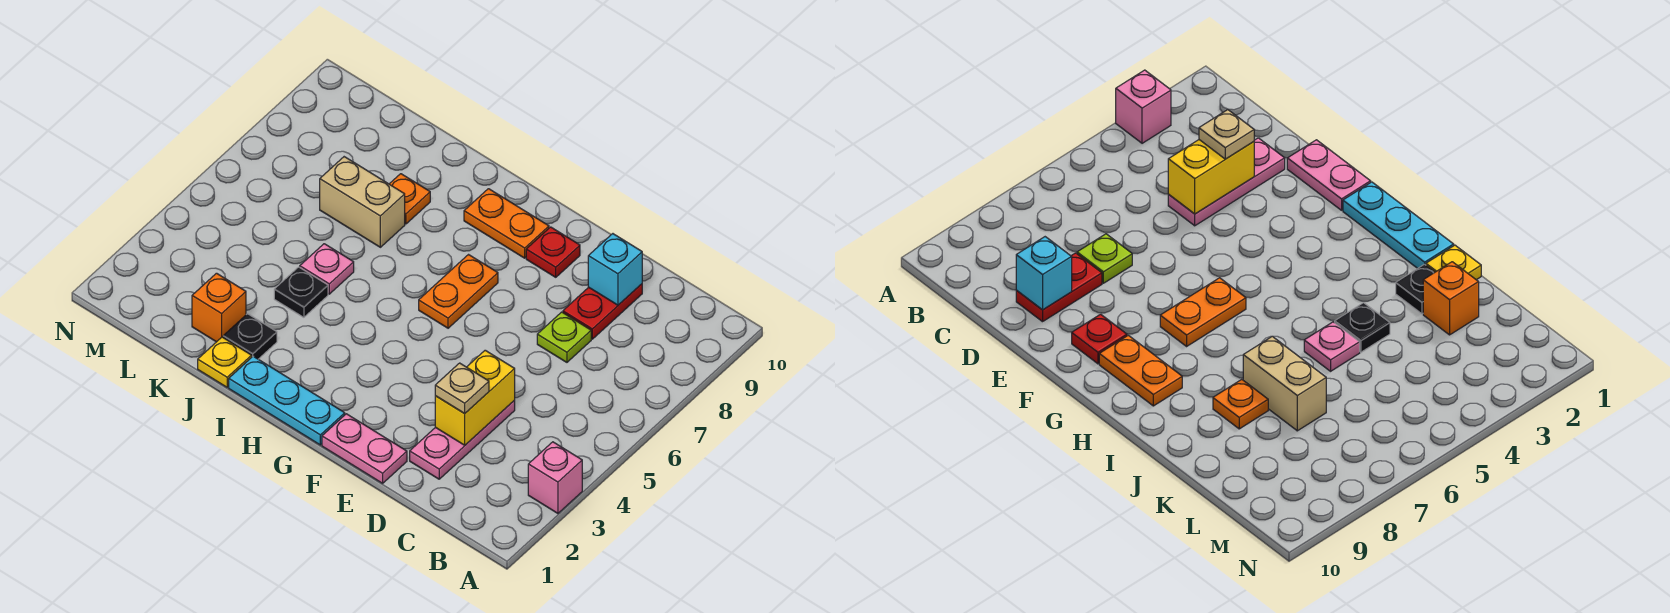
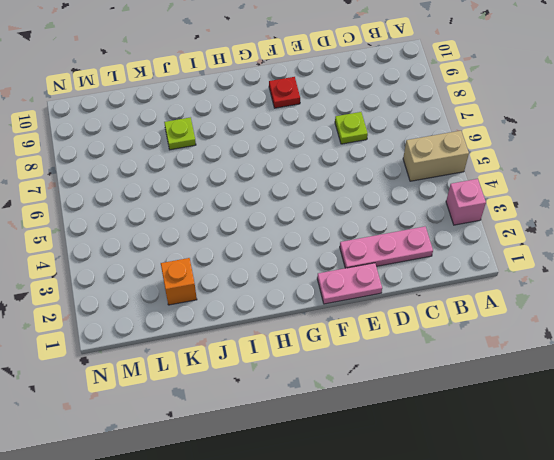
tan 1x2 brick [403,131,469,181] -> tan 1x2 brick moved to [320,157,405,247]
pink 1x3 plate [340,227,433,268] -> pink 1x3 plate turned to [410,401,515,479]
lime 1x1 plate [164,117,196,150] -> orange 1x1 plate [390,174,430,224]
none -> red 1x2 plate [563,284,642,339]
none -> cyan 1x3 plate [229,356,345,445]
none -> orange 1x2 plate [419,255,498,328]

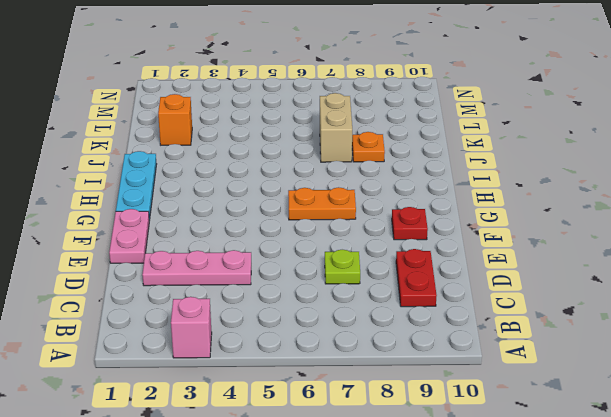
red 1x2 plate [396,249,437,307] -> red 1x2 plate turned to [563,284,642,339]
none -> orange 1x2 plate [464,189,549,258]
none -> yellow 1x1 plate [198,337,252,387]
none -> black 1x1 plate [223,314,277,359]

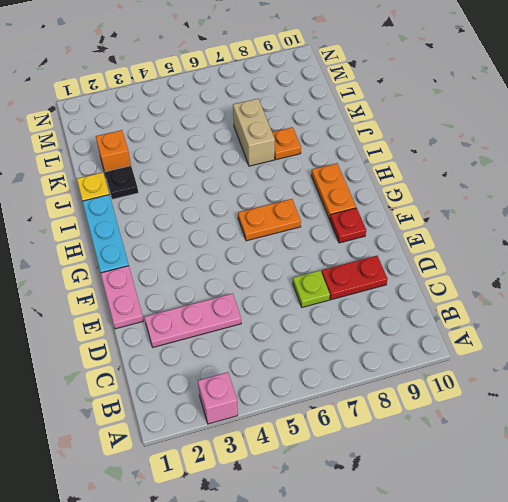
none -> black 1x1 plate [274,267,328,317]
none -> pink 1x1 plate [300,244,354,294]
none -> yellow 1x2 brick [435,350,515,445]

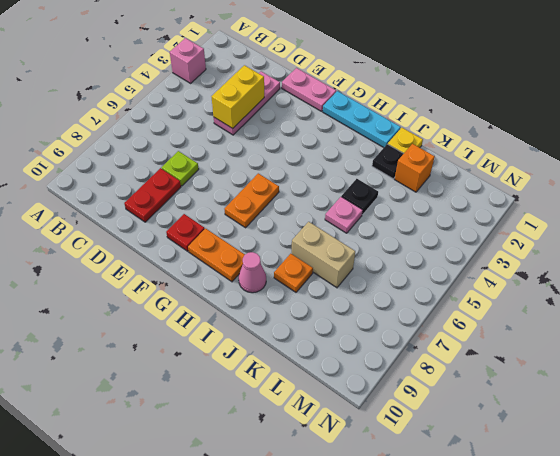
pink 1x1 cone [239,252,266,293] -> none
none -> cyan 1x1 brick [588,234,642,305]
none -> tan 1x1 plate [435,363,489,414]

